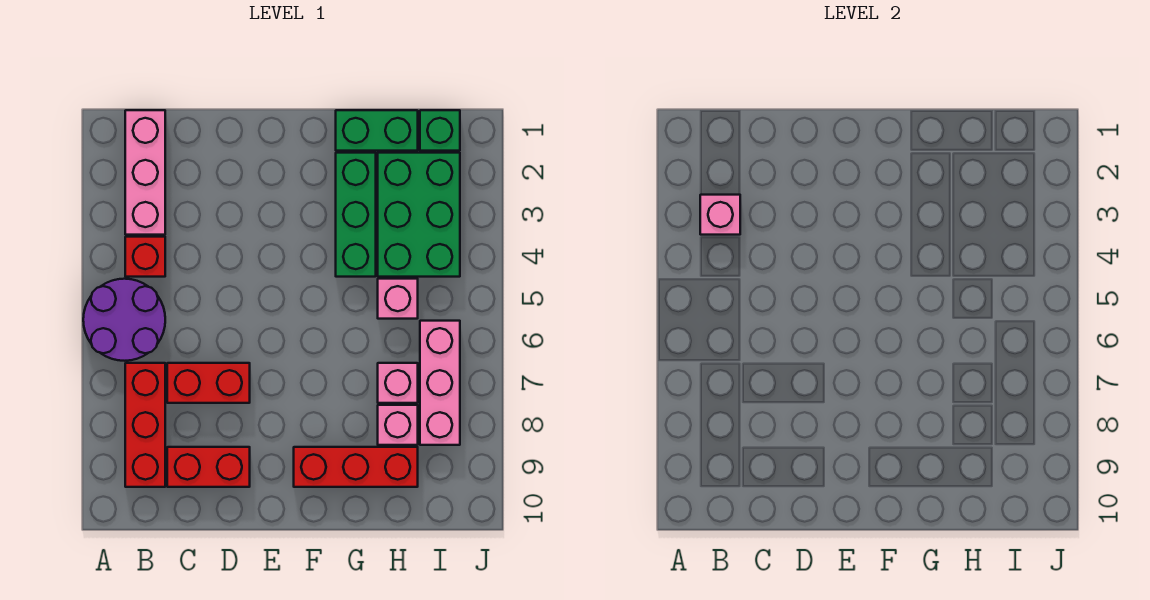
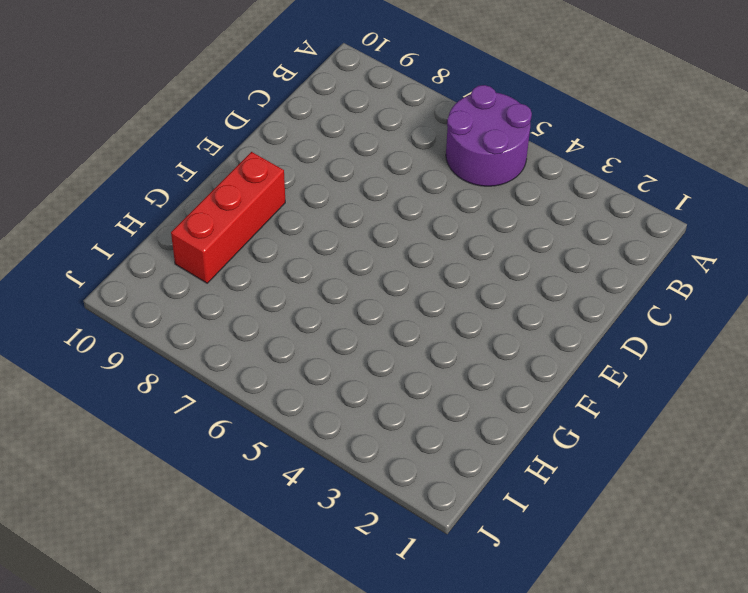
none -> pink 1x3 brick [125,110,165,235]
none -> red 1x1 brick [125,237,165,277]
none -> red 1x3 brick [125,363,165,487]

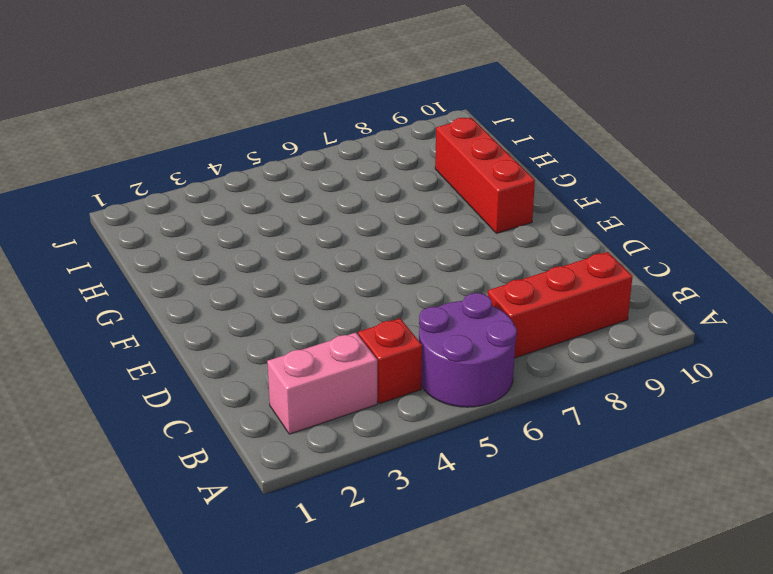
pink 1x2 brick [267,333,377,434] -> pink 1x3 brick [125,110,165,235]
none -> red 1x2 brick [167,363,250,403]
none -> red 1x2 brick [167,447,250,487]
none -> green 1x2 brick [336,110,418,151]

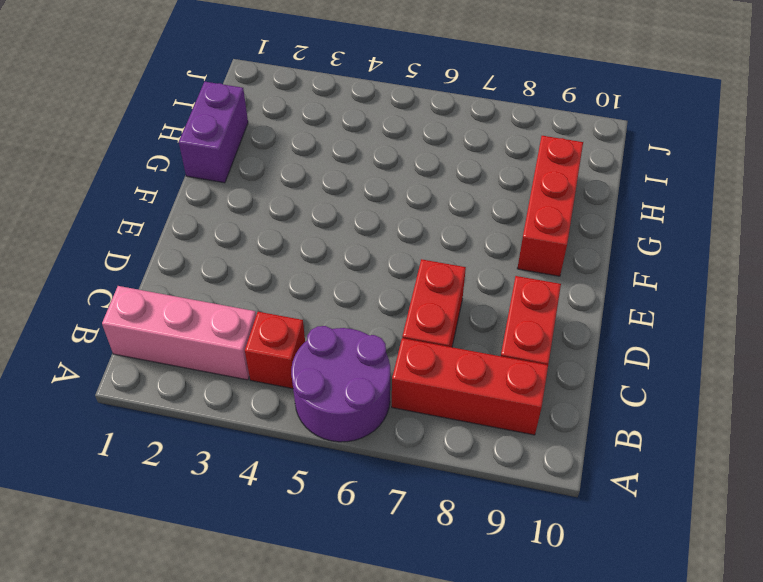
purple 1x2 brick [179,82,248,183] -> green 1x2 brick [336,110,418,151]
none -> green 1x3 brick [336,153,376,277]
none -> green 2x3 brick [378,153,460,277]
none -> pink 1x1 brick [378,279,418,319]

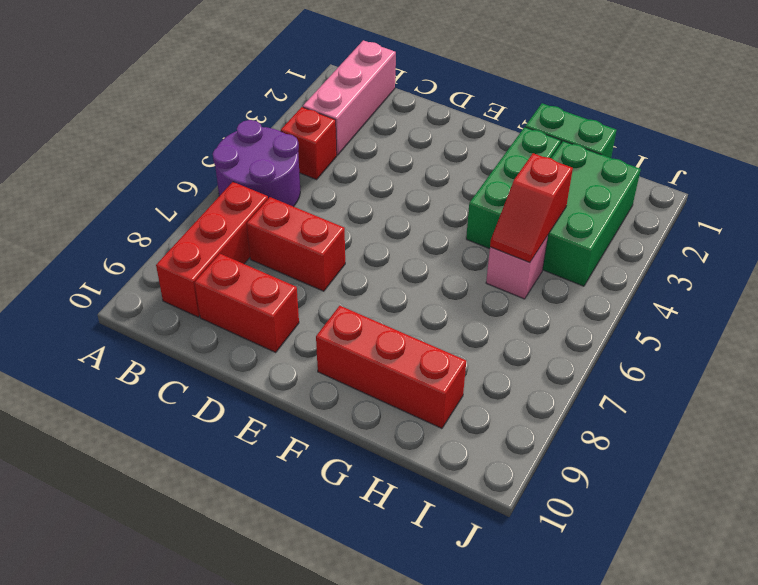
red 1x2 slope [490,153,573,262] -> none
none -> pink 1x1 brick [378,363,418,403]
none -> pink 1x1 brick [378,405,418,445]
none -> green 1x1 brick [420,110,460,151]

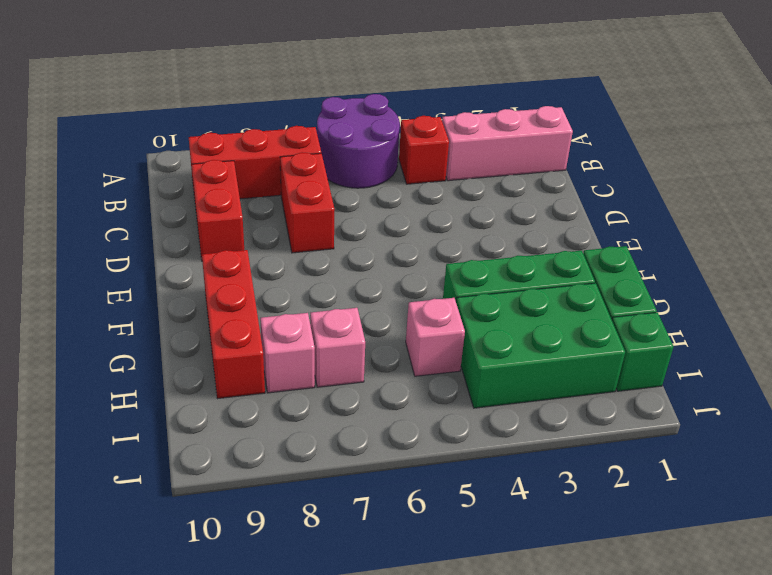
none -> pink 1x3 brick [420,321,460,445]
none -> pink 1x1 brick [700,195,740,235]

